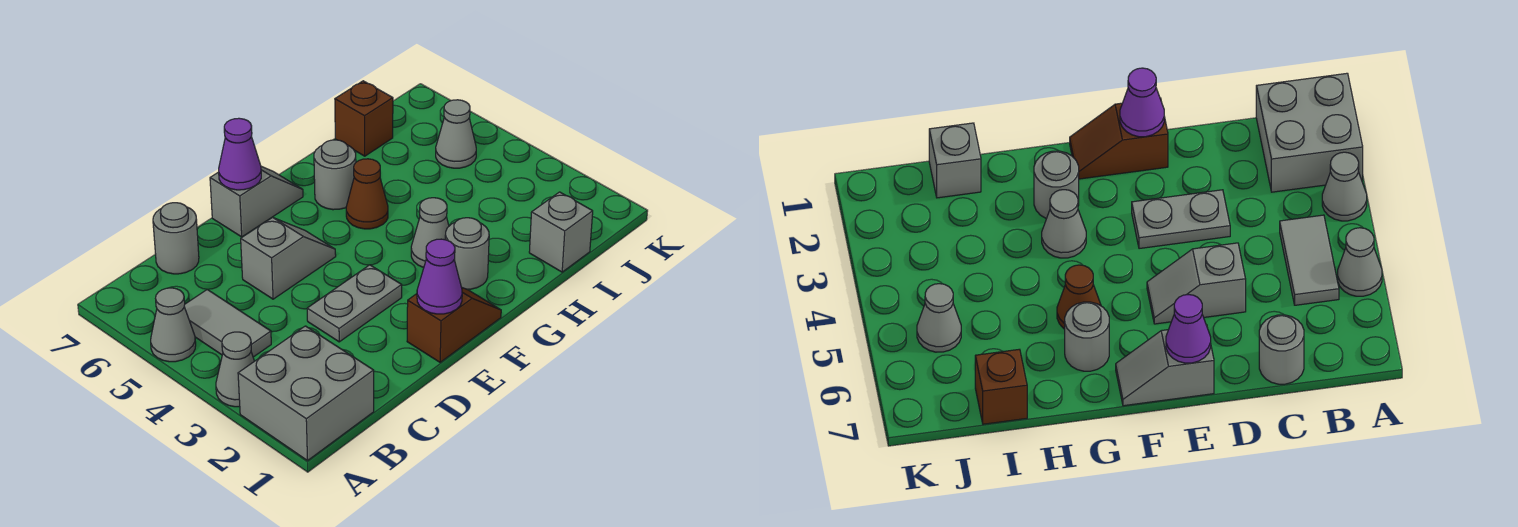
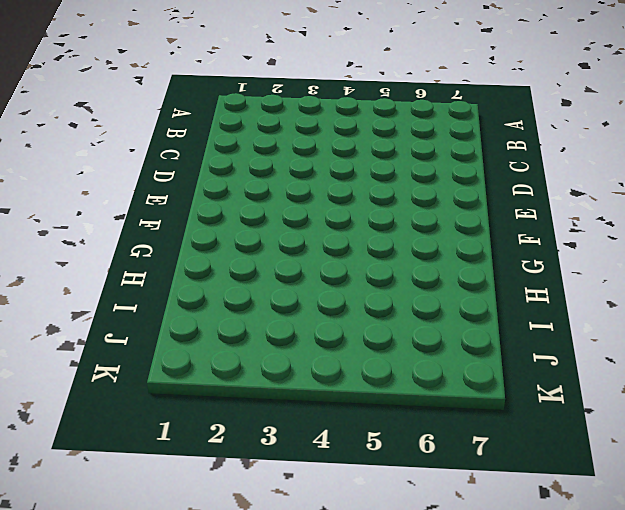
none -> grey 2x2 brick [238,326,374,461]
none -> grey 1x1 cone [216,332,254,407]
none -> grey 1x1 cone [151,288,196,362]

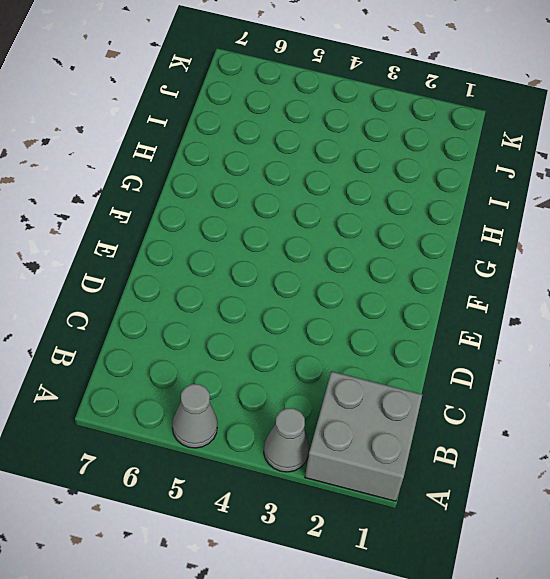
none -> grey 1x2 tile [184,289,271,357]
none -> grey 1x1 round brick [153,203,199,274]
none -> grey 1x2 plate [307,265,402,342]

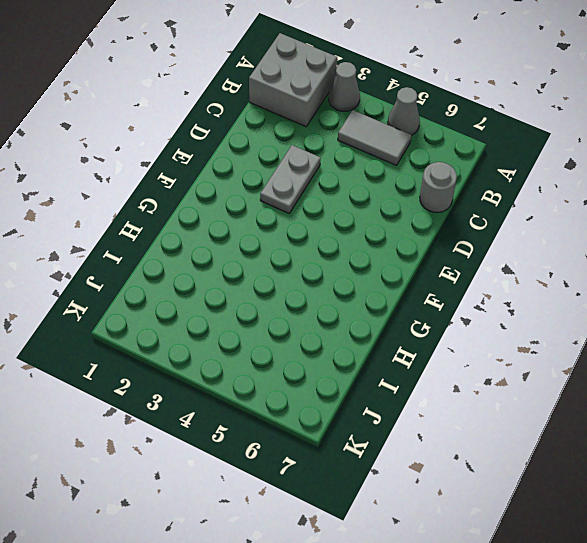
none -> grey 1x2 slope [241,217,336,299]
none -> brown 1x2 slope [407,288,501,362]
none -> grey 1x2 slope [210,166,303,237]

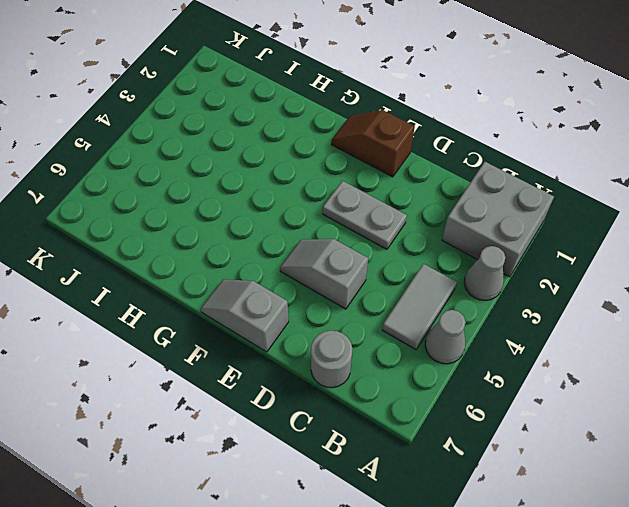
none -> grey 1x1 round brick [445,218,489,289]
none -> grey 1x1 cone [411,198,449,268]
none -> brown 1x1 cone [346,159,388,229]

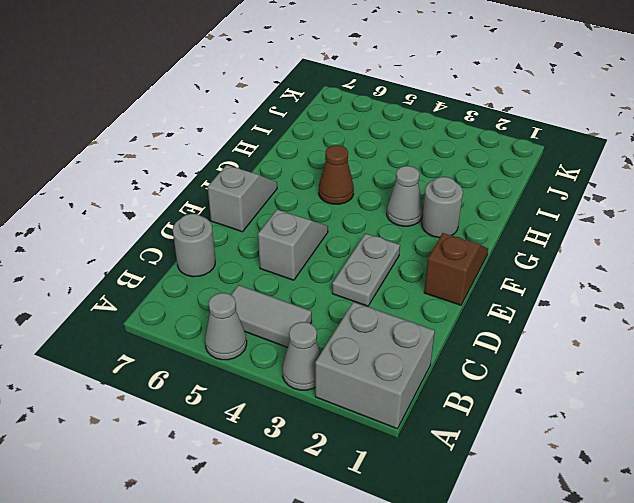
none -> grey 1x1 round brick [314,140,356,210]
none -> grey 1x1 brick [529,192,593,272]
none -> brown 1x1 brick [335,81,393,156]

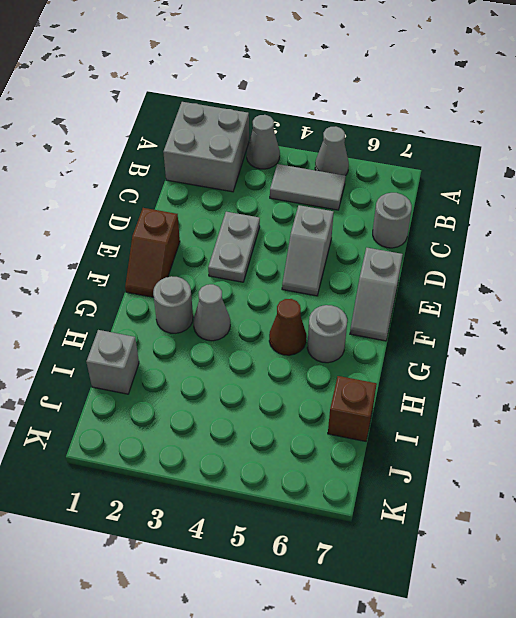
none -> grey 1x1 cone [436,100,476,168]
none -> purple 1x1 cone [417,239,462,314]
none -> purple 1x1 cone [219,118,261,190]

